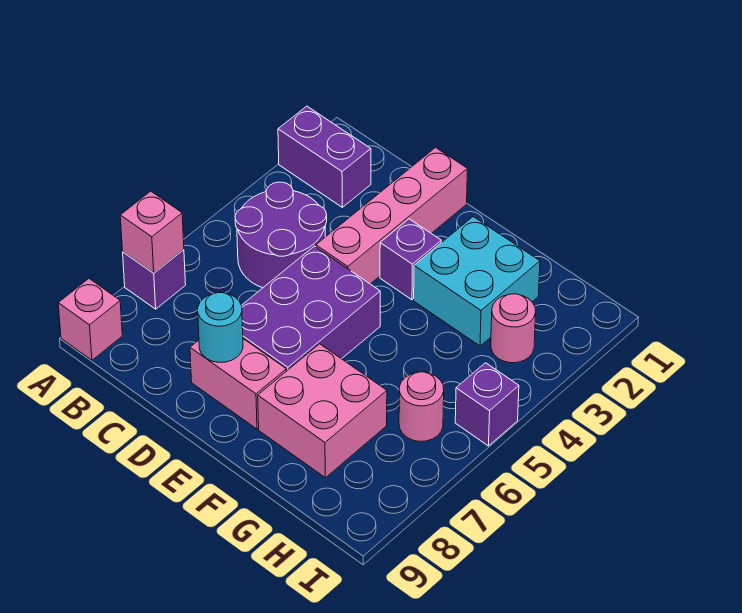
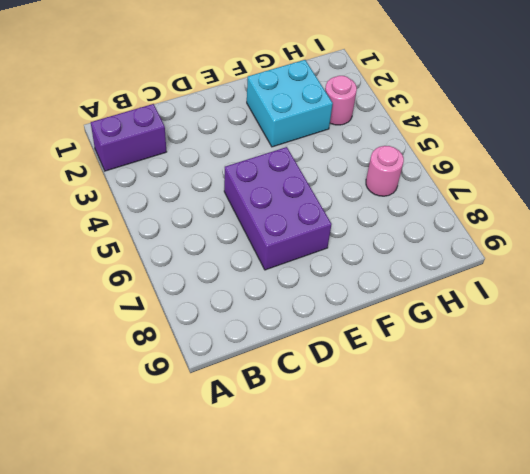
none -> purple 1x1 brick [123,250,186,309]
none -> pink 1x1 brick [58,279,122,360]
none -> purple 2x2 round brick [235,182,327,288]

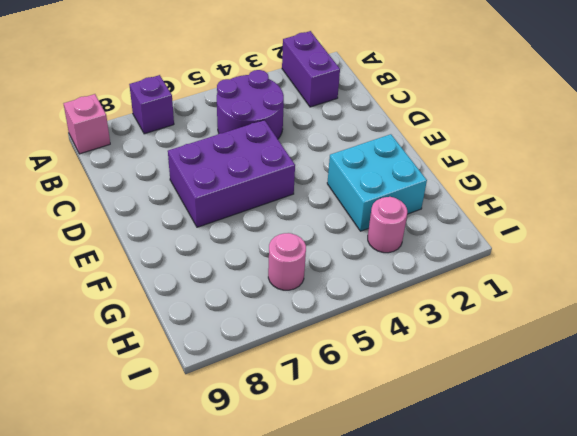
none -> pink 1x4 brick [316,148,467,284]
none -> pink 1x2 brick [190,339,286,429]
none -> purple 1x1 brick [380,219,441,300]

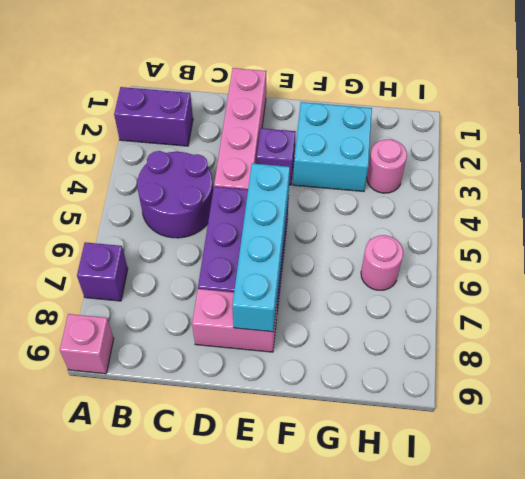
cyan 1x4 brick [232,163,290,332] -> none
none -> pink 2x2 brick [258,344,387,478]
none -> purple 1x1 brick [455,363,519,446]
none -> pink 1x1 brick [120,191,184,273]

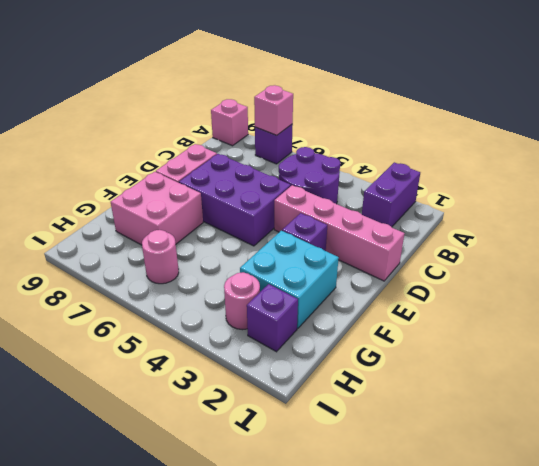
purple 1x1 brick [247,284,298,352] -> purple 1x1 brick moved to [455,363,519,446]
none -> cyan 1x1 round brick [198,293,243,362]

